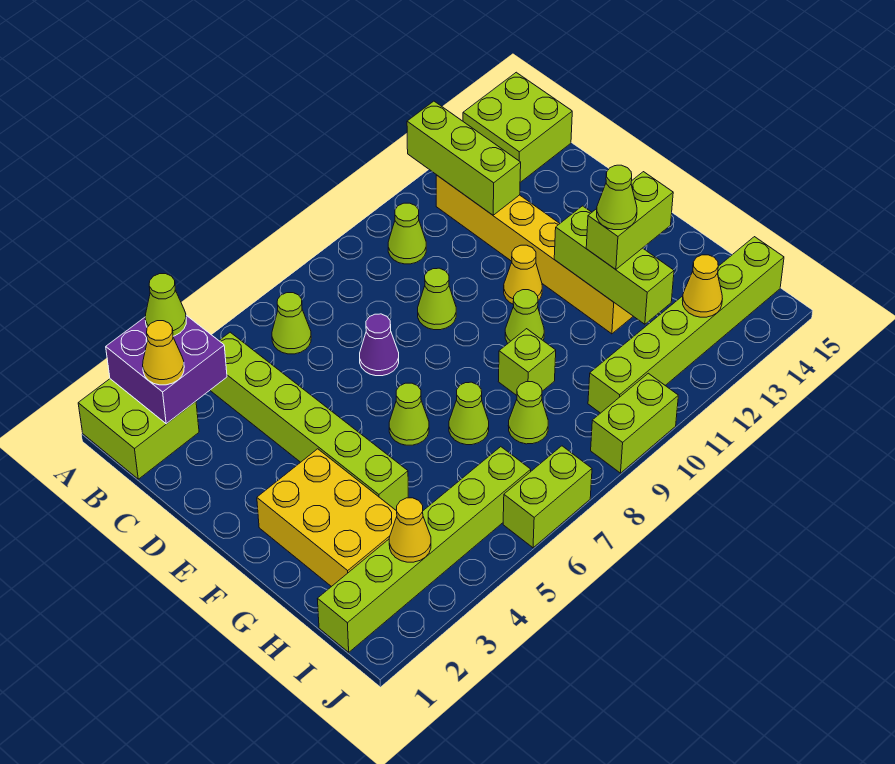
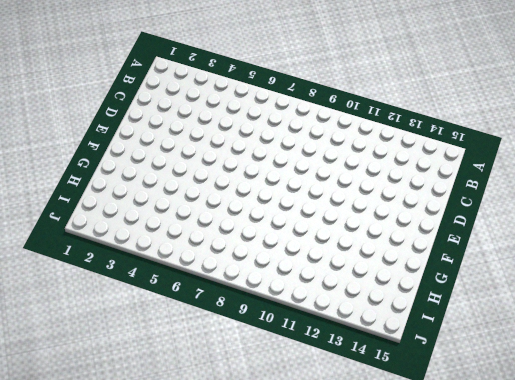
none -> lime 2x2 brick [78,379,199,479]
none -> lime 2x2 brick [463,72,572,182]
none -> lime 1x6 brick [210,332,408,511]

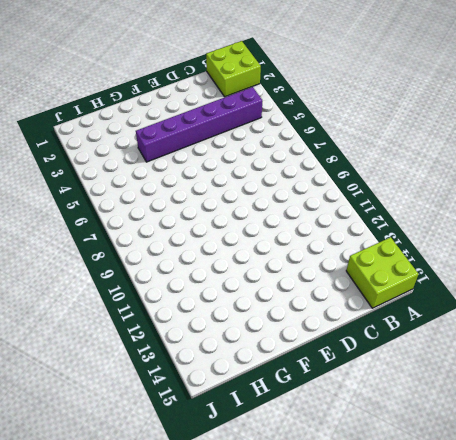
purple 1x6 brick [136,87,262,162] -> lime 1x6 brick [210,332,408,511]
none -> lime 1x1 cone [272,293,311,354]
none -> lime 1x1 cone [388,203,426,264]
none -> yellow 1x6 brick [436,175,633,334]

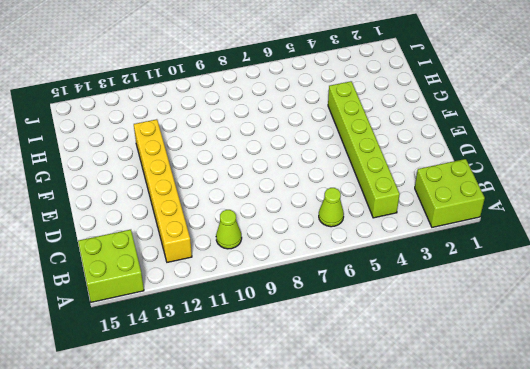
none -> purple 1x1 cone [360,314,399,376]
none -> lime 1x1 cone [418,268,456,330]
none -> yellow 1x1 cone [504,245,542,304]

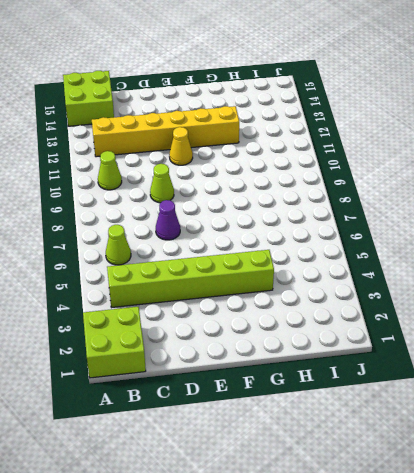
none -> yellow 2x3 brick [257,449,397,587]
none -> lime 1x1 cone [389,383,429,445]
none -> lime 1x1 cone [505,290,544,343]

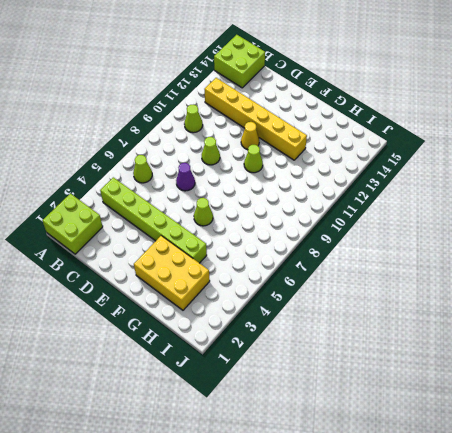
none -> lime 1x1 cone [449,382,489,445]
none -> lime 1x1 brick [498,329,556,395]
none -> lime 1x1 cone [508,382,548,444]

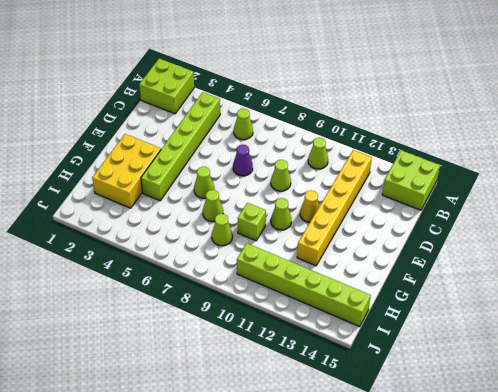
none -> lime 1x6 brick [318,447,531,652]
none -> lime 1x2 brick [503,446,592,548]
none -> lime 1x2 brick [591,373,678,473]

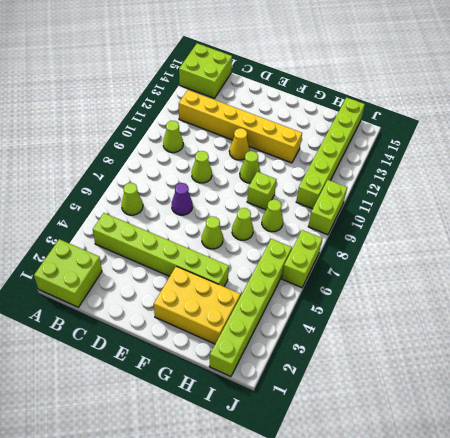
none -> purple 2x2 brick [106,315,227,424]
none -> lime 1x3 brick [407,101,521,215]
none -> lime 1x3 brick [554,206,674,324]

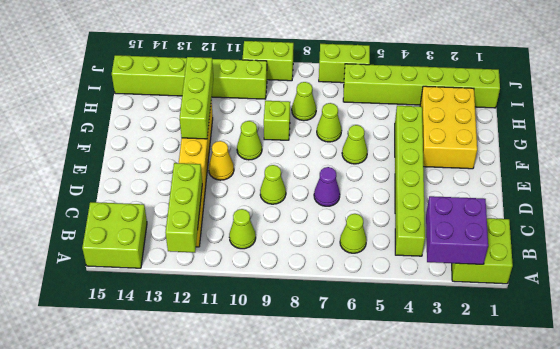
none -> yellow 1x1 cone [389,498,431,562]
none -> yellow 1x1 cone [682,255,722,317]
none -> lime 1x1 cone [145,274,186,336]

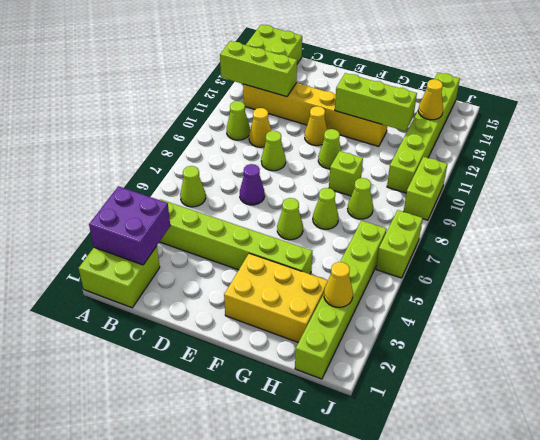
yellow 1x1 cone [249,108,272,147] -> yellow 1x1 cone moved to [143,321,184,385]
none -> lime 1x1 cone [145,274,186,336]
none -> lime 1x2 brick [586,172,673,269]
none -> lime 1x1 cone [597,165,637,230]

